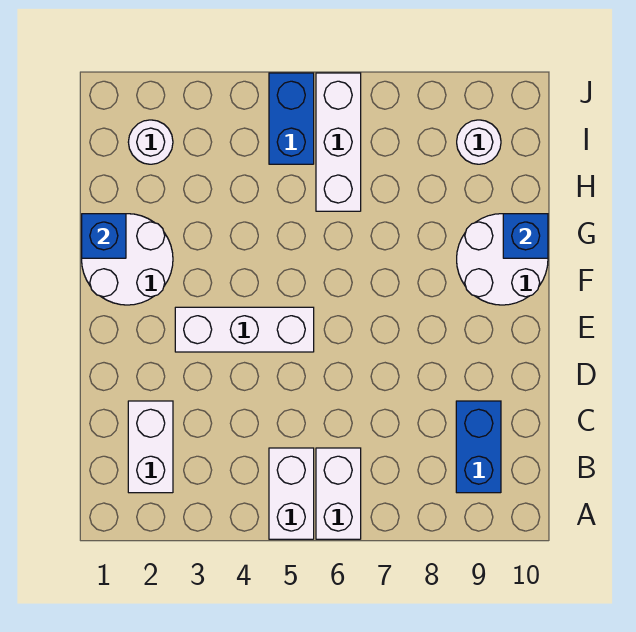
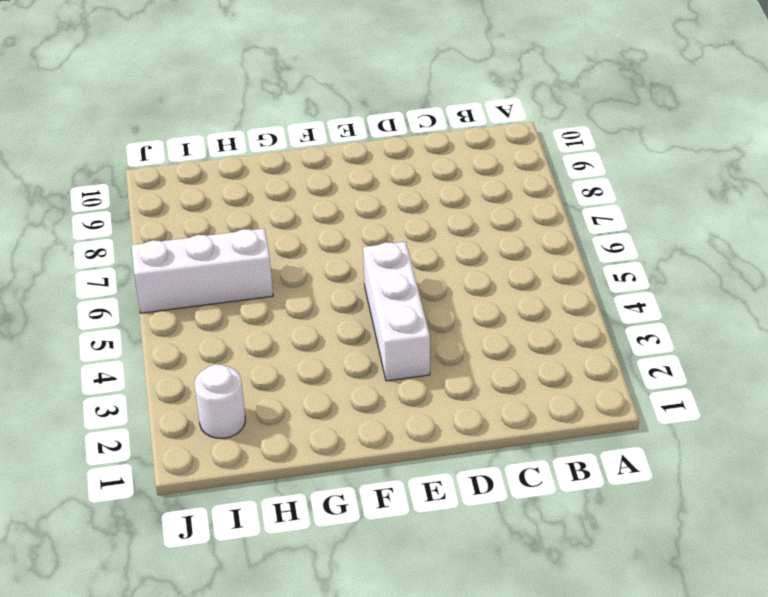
none -> white 1x2 brick [269,448,314,539]
none -> white 1x2 brick [316,448,361,539]
none -> white 1x2 brick [128,401,173,493]

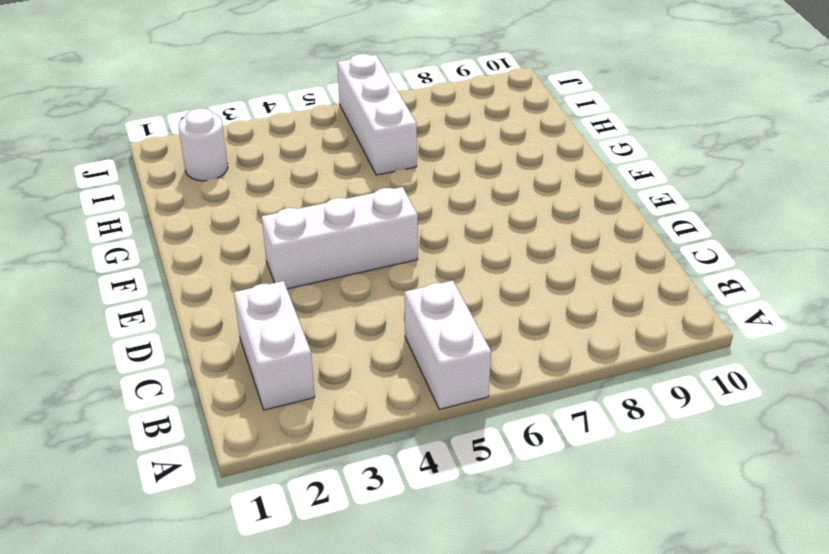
none -> white 1x2 brick [316,448,361,539]
none -> blue 1x2 brick [456,401,501,493]
none -> white 2x2 round brick [82,214,173,305]

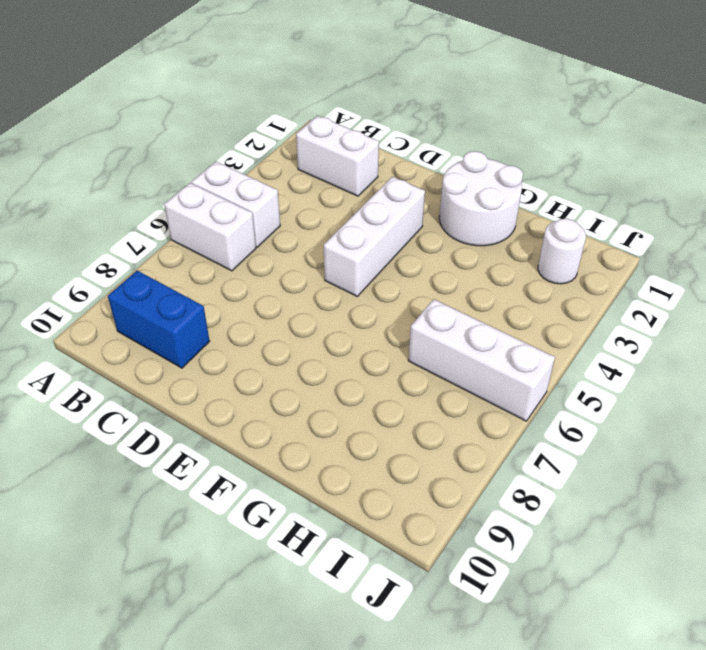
none -> white 2x2 round brick [457,214,548,305]
none -> blue 1x2 brick [269,73,314,164]
none -> white 1x1 round brick [457,120,501,164]

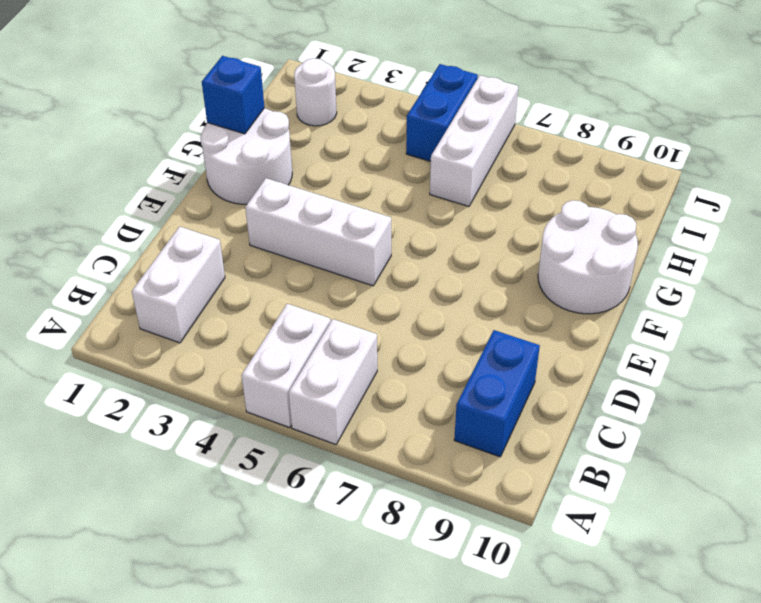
none -> white 1x1 round brick [457,120,501,164]
none -> blue 1x1 brick [503,214,548,258]

